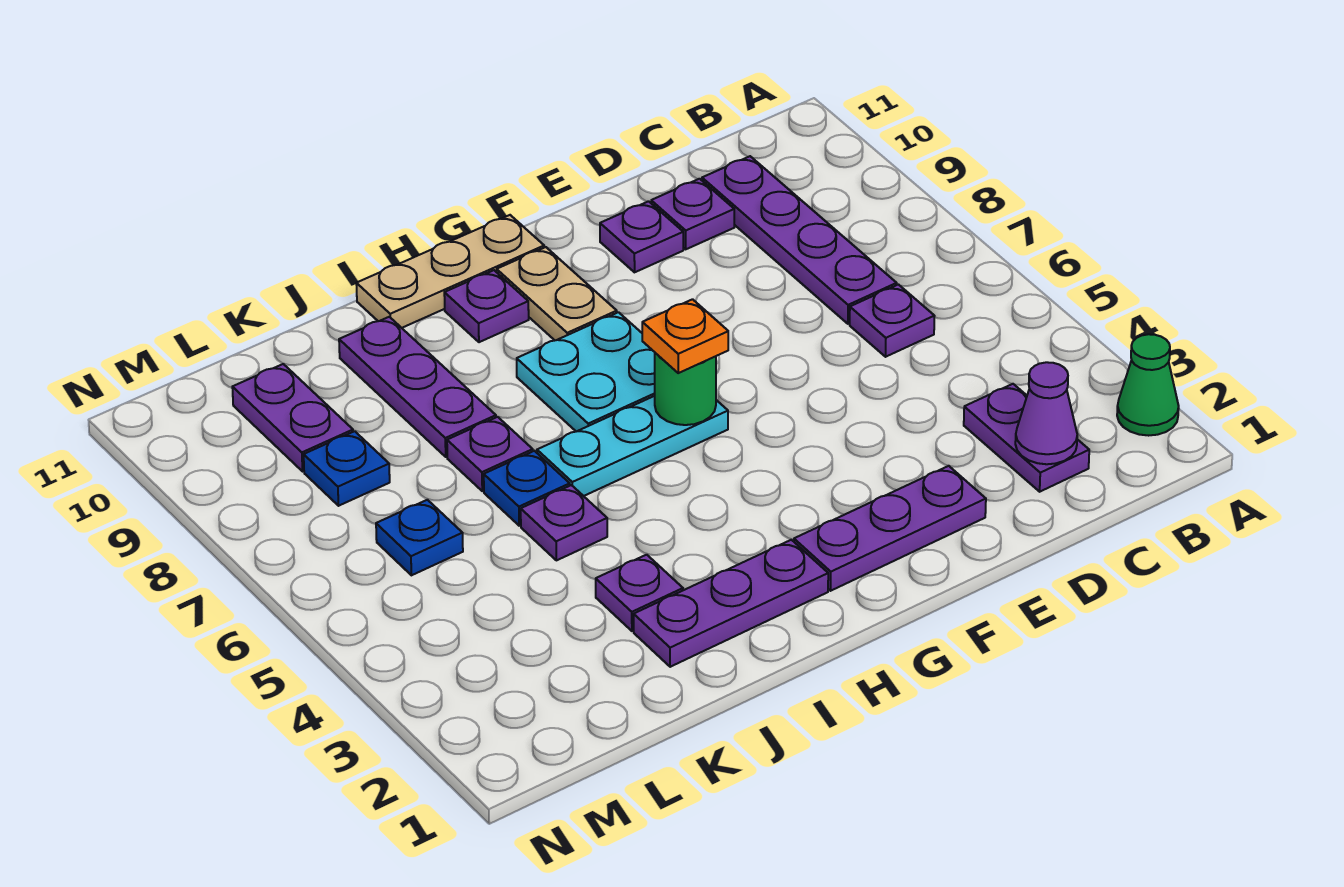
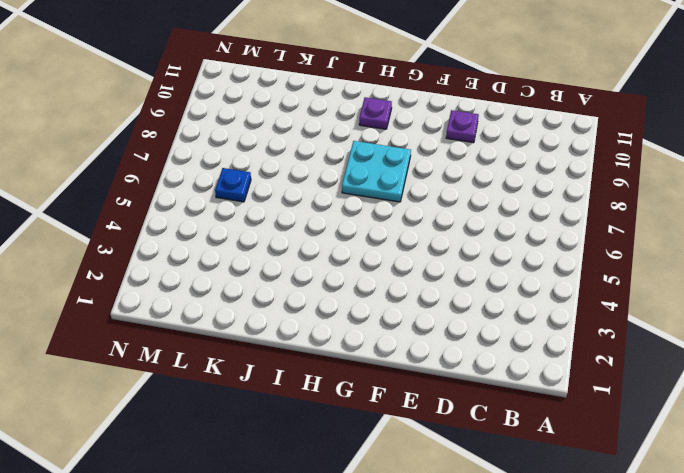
none -> green 1x1 cone [1117,334,1179,436]
none -> purple 1x2 plate [964,384,1089,492]
none -> purple 1x1 plate [850,285,934,357]

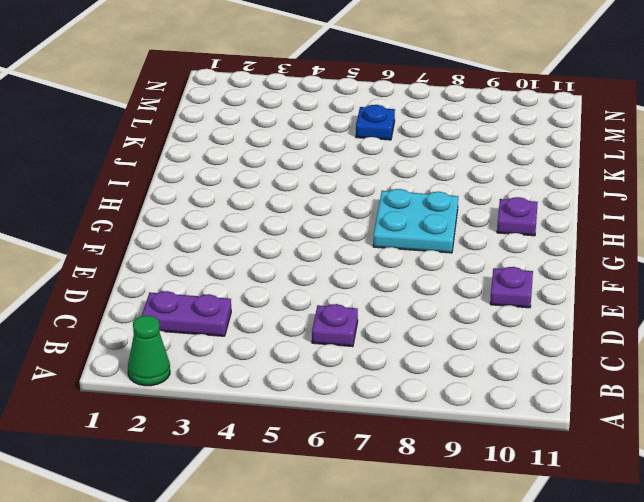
none -> purple 1x4 plate [702,156,897,324]
none -> purple 1x1 plate [651,179,734,249]
none -> purple 1x3 plate [794,466,986,591]

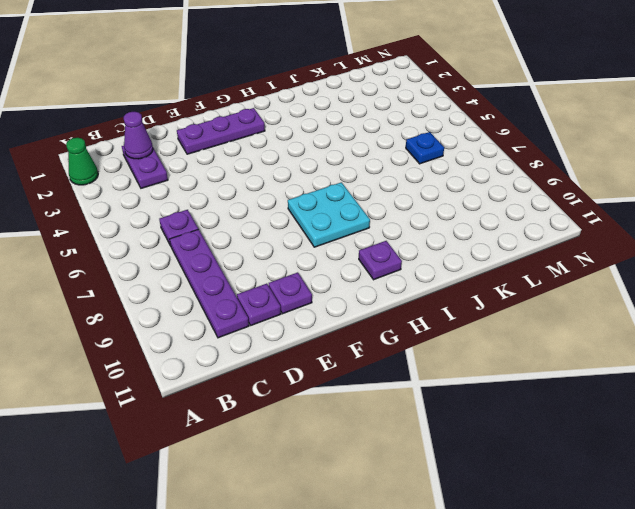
none -> cyan 1x3 plate [537,396,728,496]
none -> tan 1x2 plate [497,247,617,340]
none -> tan 1x3 plate [356,215,544,328]

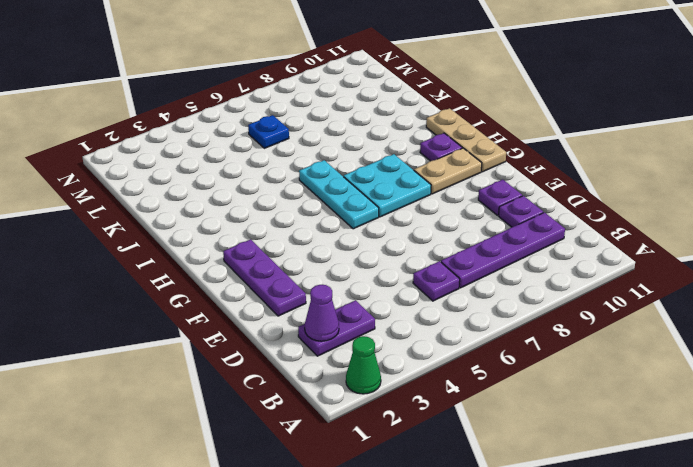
none -> purple 1x3 plate [634,540,828,667]
none -> purple 1x1 plate [596,555,683,631]
none -> purple 1x1 plate [521,485,607,560]

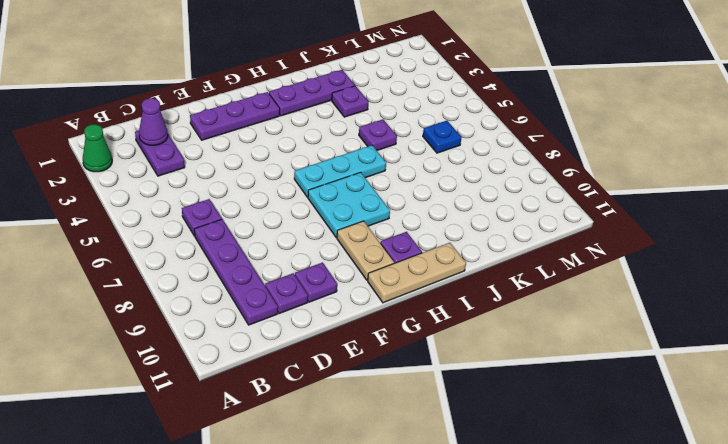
none -> blue 1x1 plate [484,451,570,526]
none -> purple 1x1 plate [447,417,533,491]
none -> purple 1x3 plate [339,317,496,457]

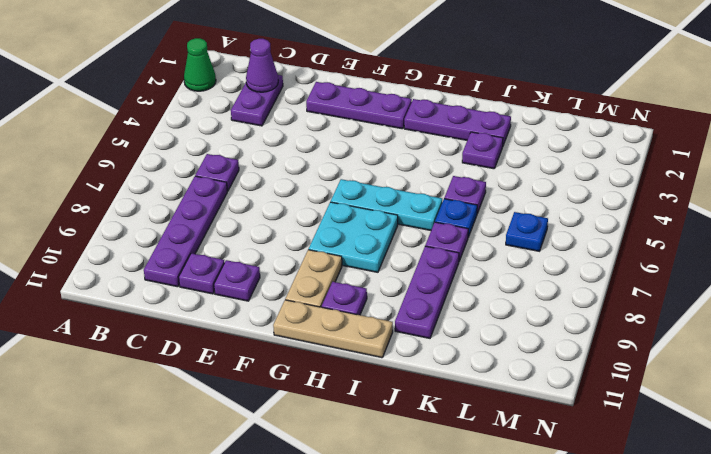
none -> blue 1x1 plate [304,431,390,506]
none -> purple 1x2 plate [232,364,353,471]
none -> green 1x1 round brick [655,353,716,425]

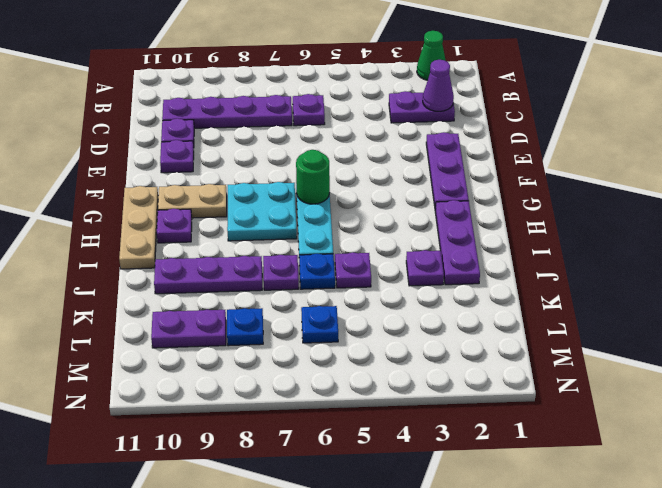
none -> orange 1x1 plate [642,299,728,373]

